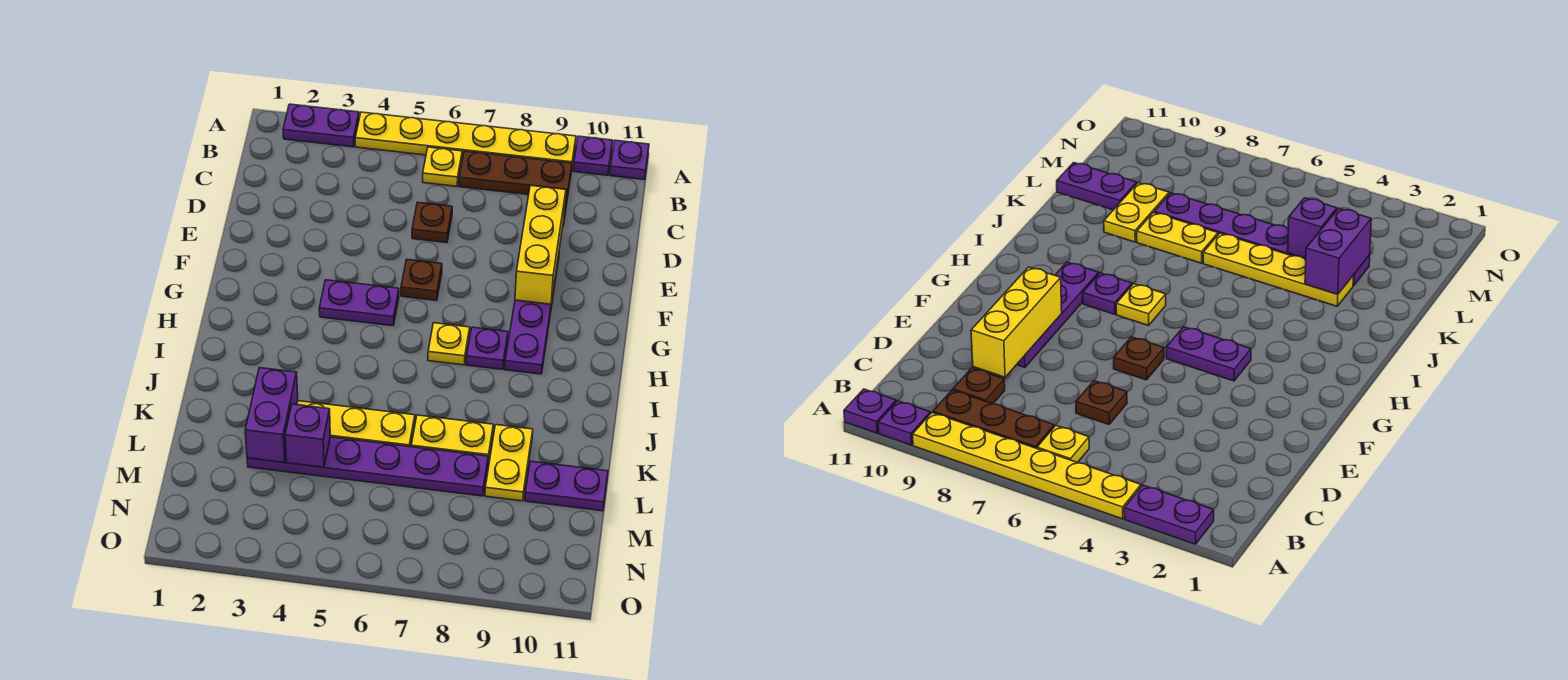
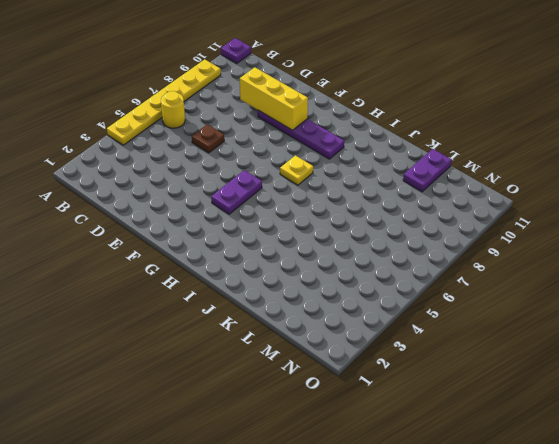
yellow 1x1 round brick [161,91,185,128] -> yellow 1x1 plate [423,147,462,186]
none -> purple 1x2 plate [283,104,359,147]
none -> purple 1x1 plate [573,136,612,175]
none -> brown 1x3 plate [459,151,572,195]

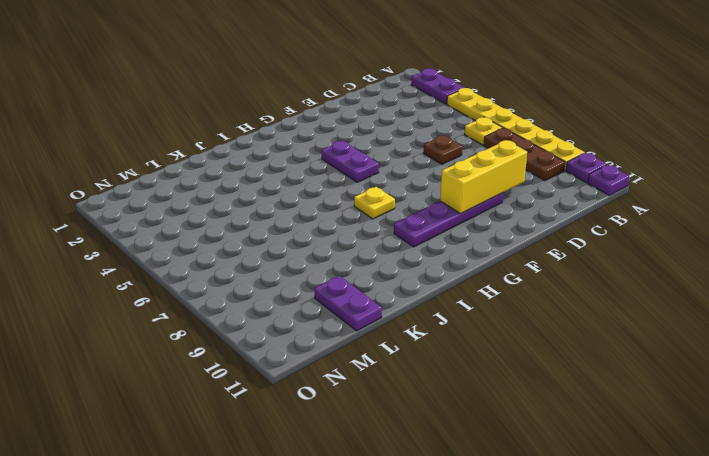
none -> brown 1x1 plate [953,368,1005,404]
none -> brown 1x1 plate [401,259,442,301]
none -> purple 1x1 plate [466,327,508,370]

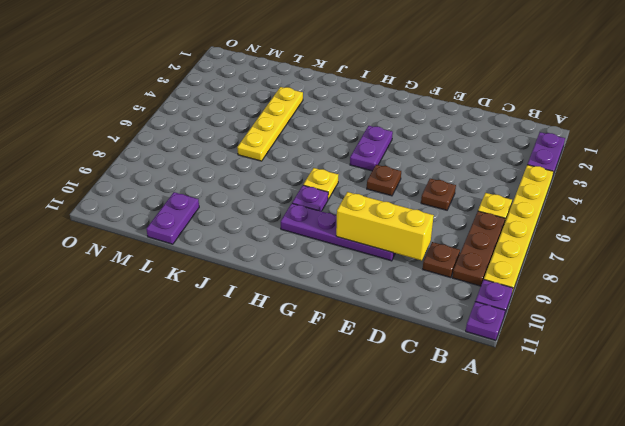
none -> yellow 1x2 plate [411,415,493,462]
none -> yellow 1x2 plate [485,425,533,501]
none -> purple 1x6 plate [247,437,488,496]

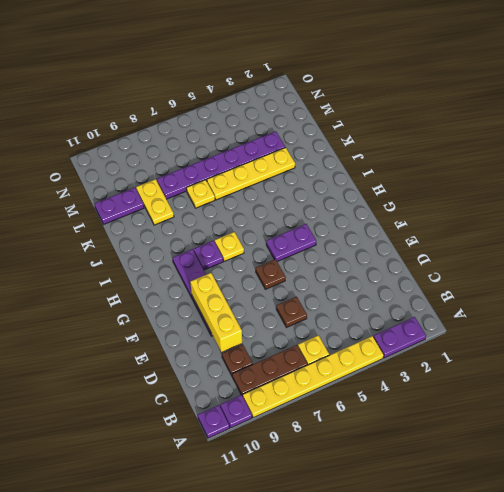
yellow 1x1 plate [186,180,215,208] -> yellow 1x2 plate [411,415,493,462]
none -> purple 1x2 brick [245,368,298,463]
none -> purple 1x1 brick [285,404,330,467]

